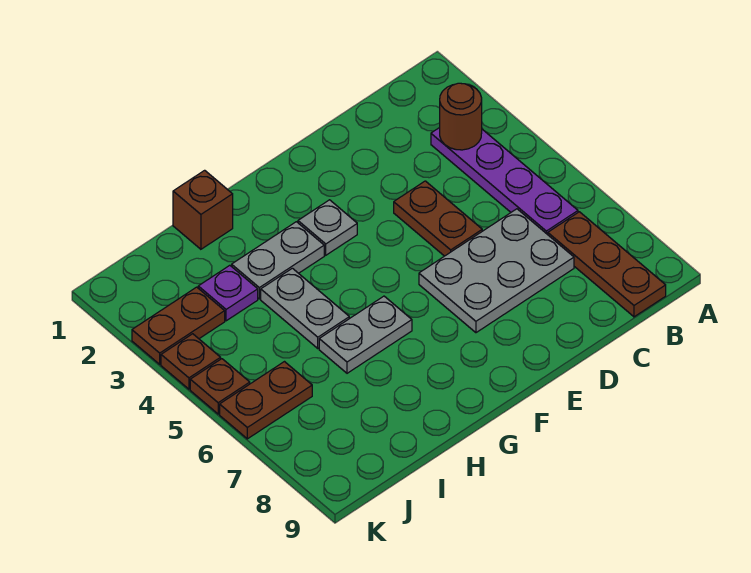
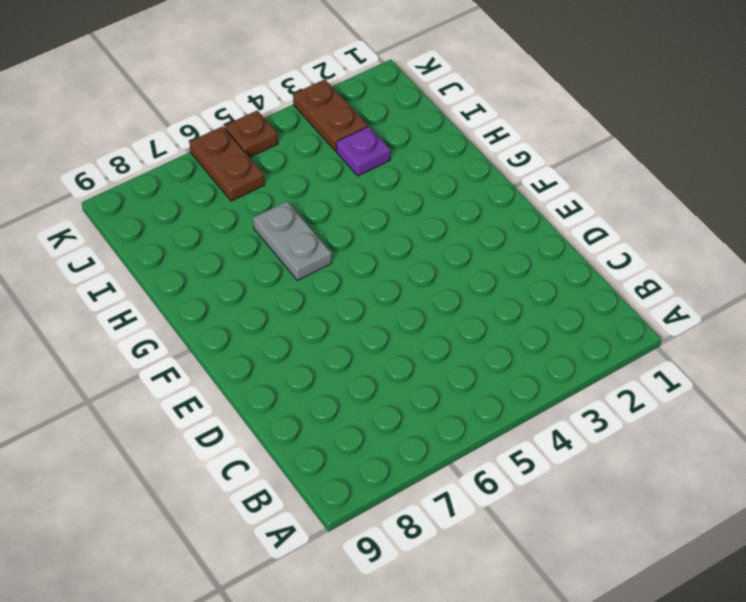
none -> purple 1x4 plate [431,128,578,235]
none -> brown 1x3 plate [548,212,666,317]
none -> grey 2x3 plate [419,209,574,333]

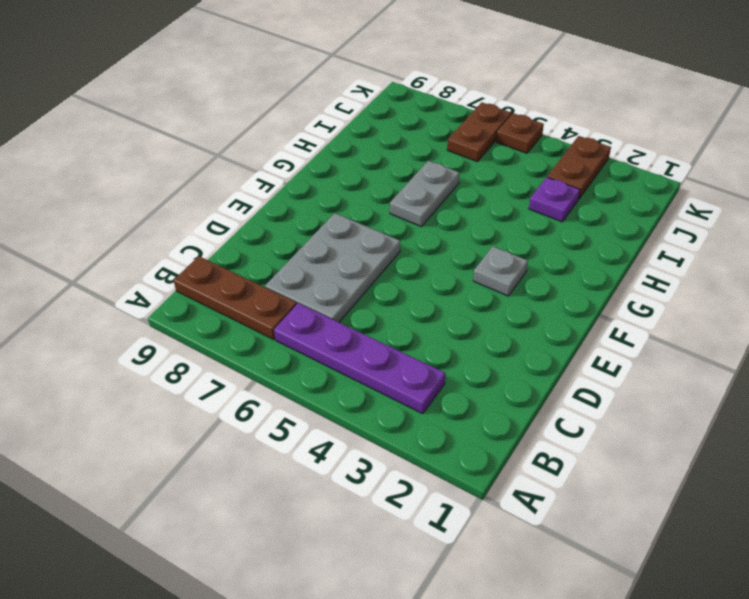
none -> brown 1x2 plate [394,181,482,256]
none -> grey 1x2 plate [232,222,324,299]
none -> brown 1x1 brick [173,170,233,249]

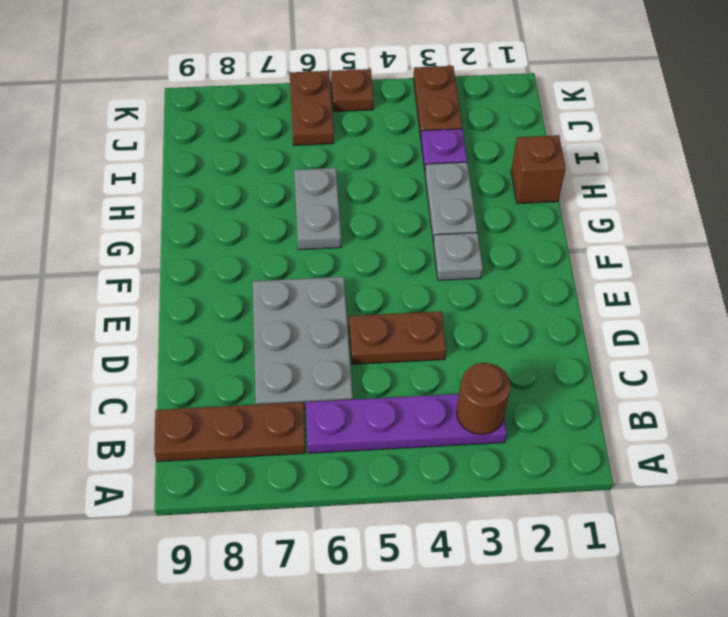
none -> grey 1x2 plate [261,268,349,348]
none -> brown 1x1 plate [161,334,221,389]

